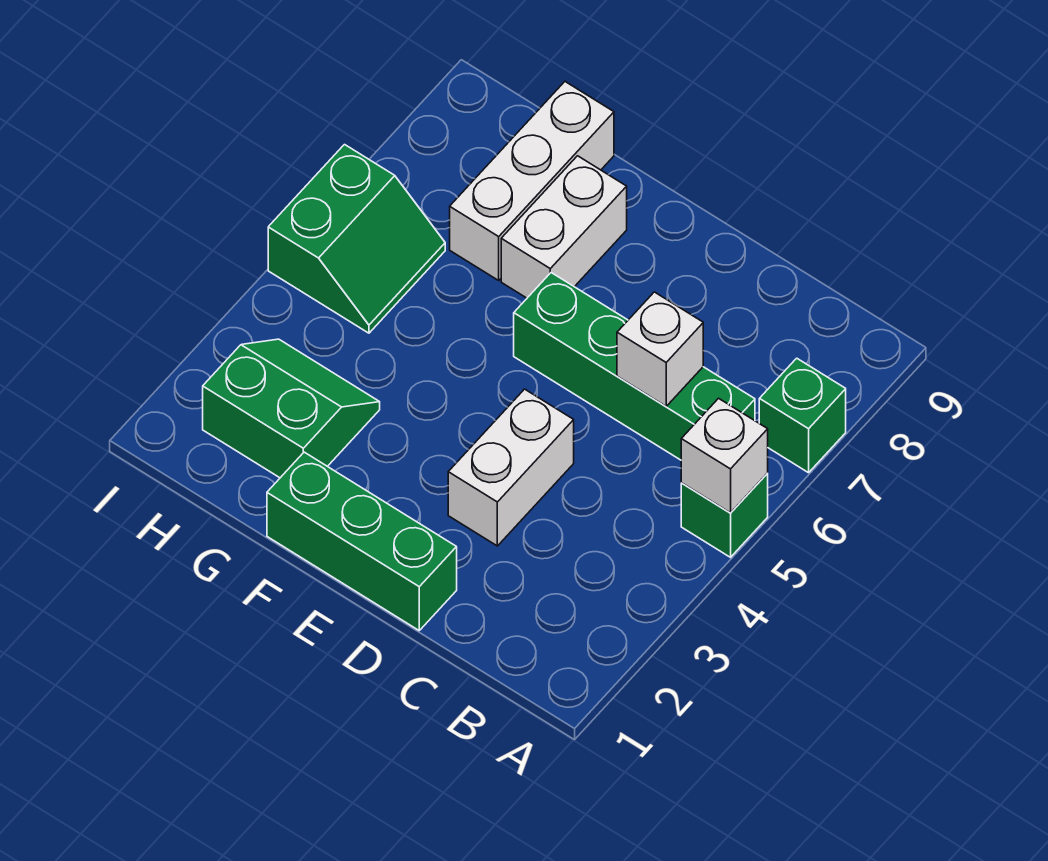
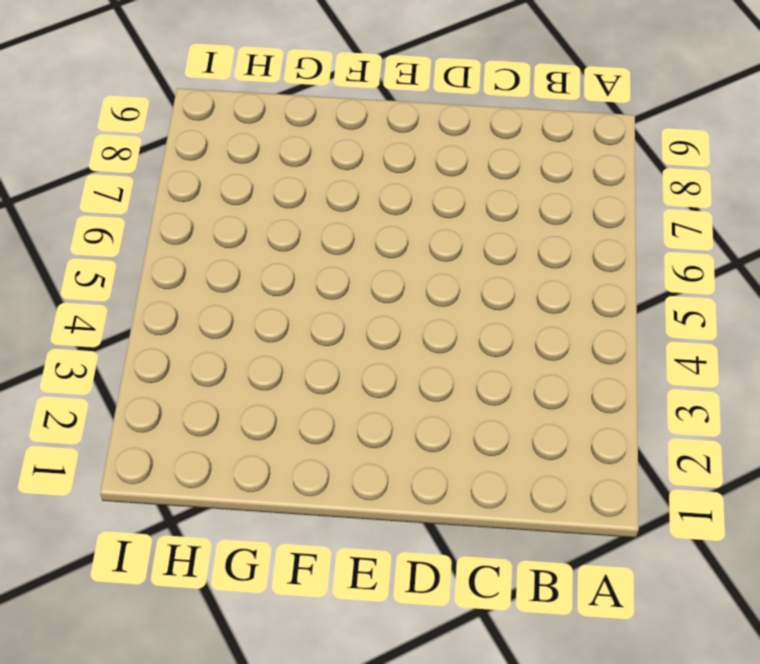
none -> green 1x1 brick [681,473,768,557]
none -> green 1x1 brick [759,358,846,473]

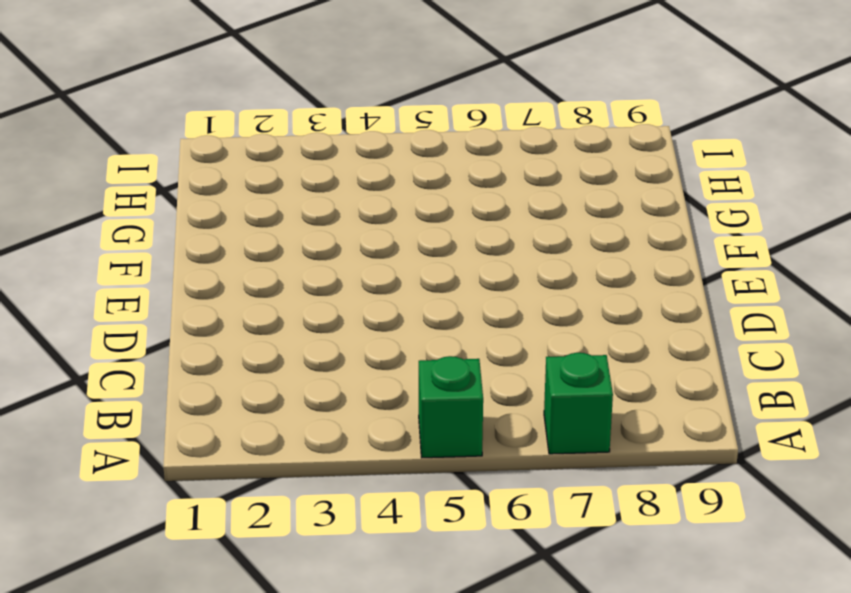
none -> green 1x4 brick [514,273,755,460]
none -> green 1x3 brick [267,452,457,630]

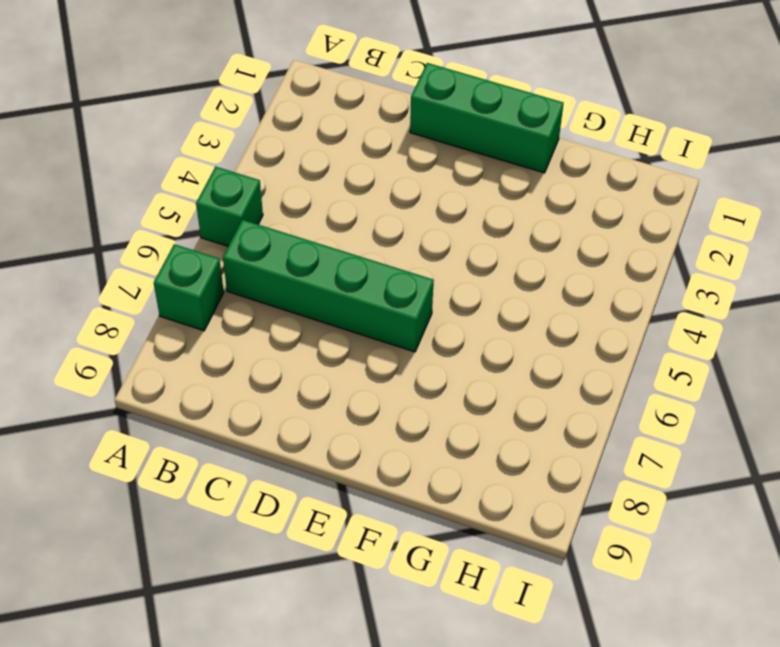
none -> white 1x2 brick [448,389,574,546]
none -> white 1x2 brick [501,156,627,298]

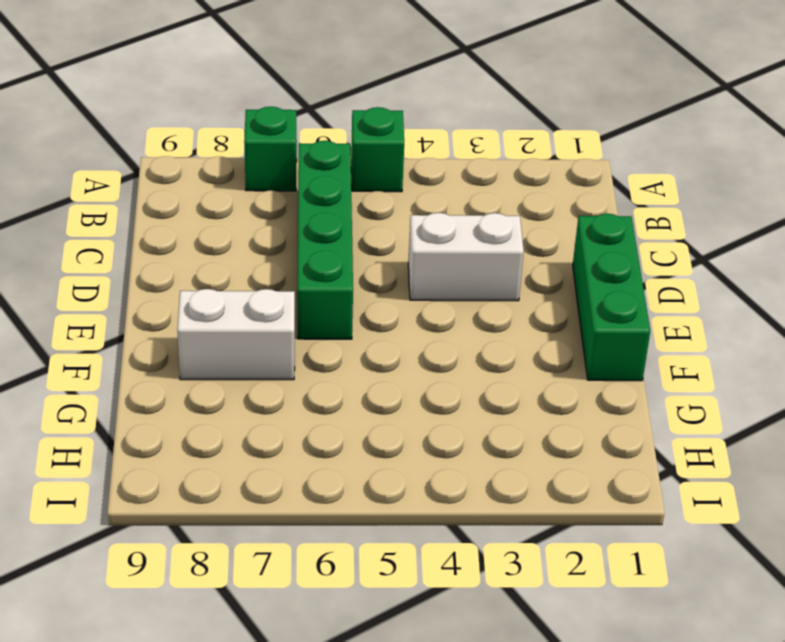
none -> green 2x2 slope [203,339,380,478]
none -> white 1x3 brick [450,82,614,280]

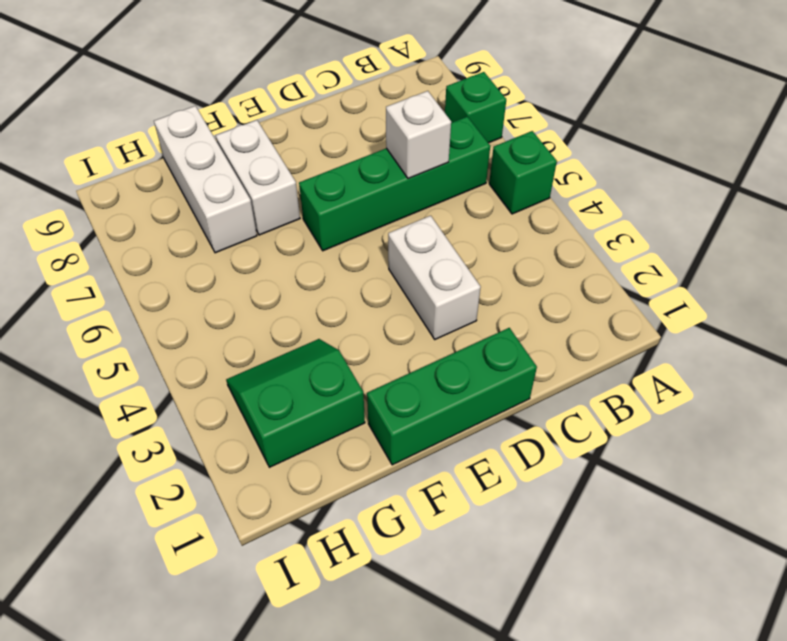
none -> green 2x2 slope [268,145,445,333]
none -> white 1x1 brick [681,398,768,513]

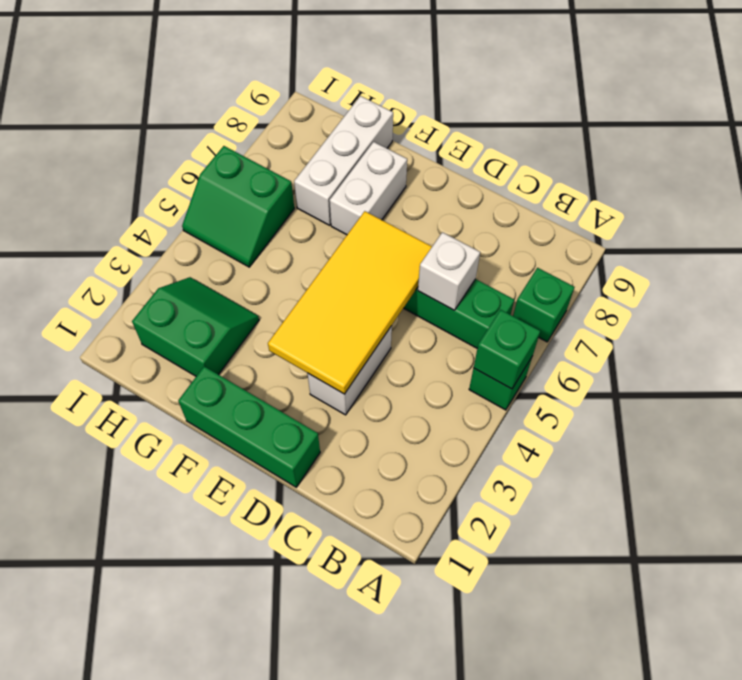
green 1x1 brick [474,310,540,389] -> white 1x1 brick [681,398,768,513]
yellow 2x4 tile [268,211,432,394] -> none
green 2x2 slope [182,146,294,267] -> green 2x2 slope turned to [268,145,445,333]

